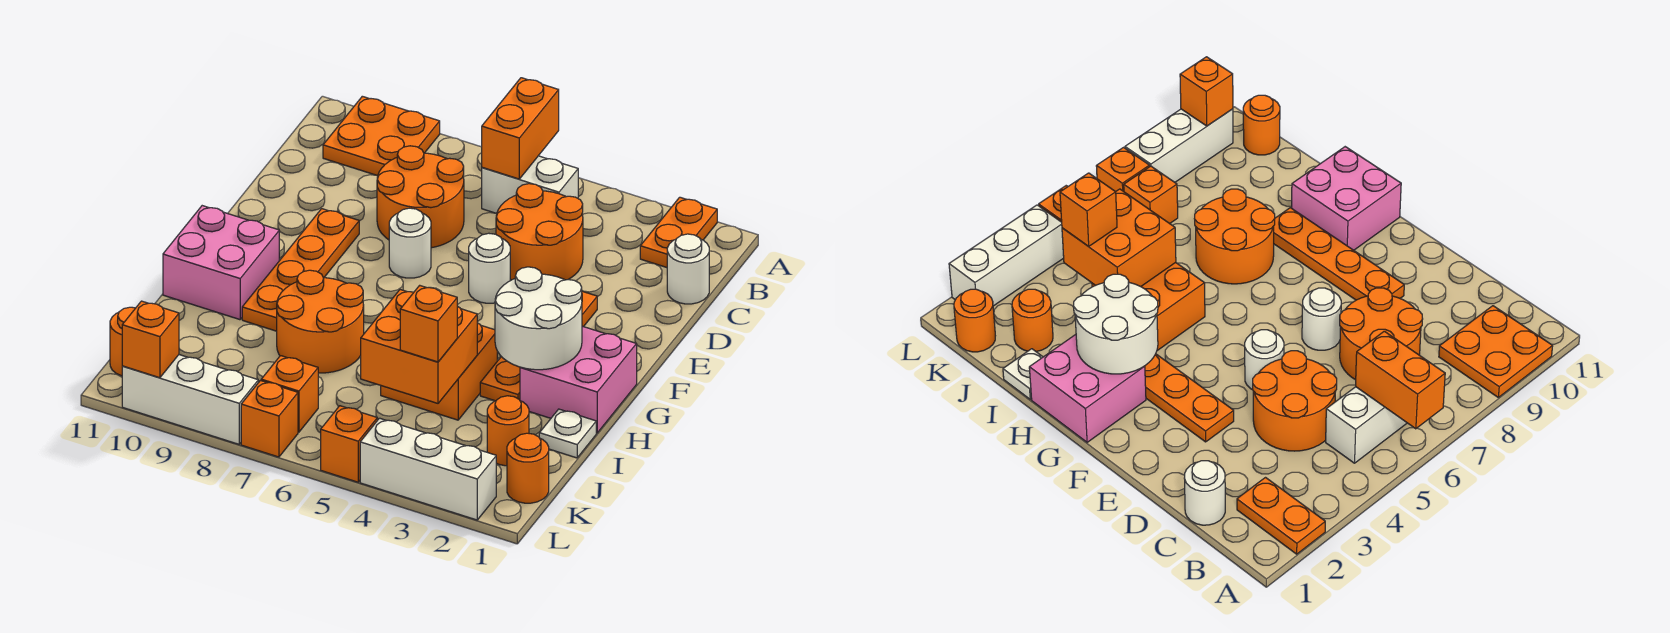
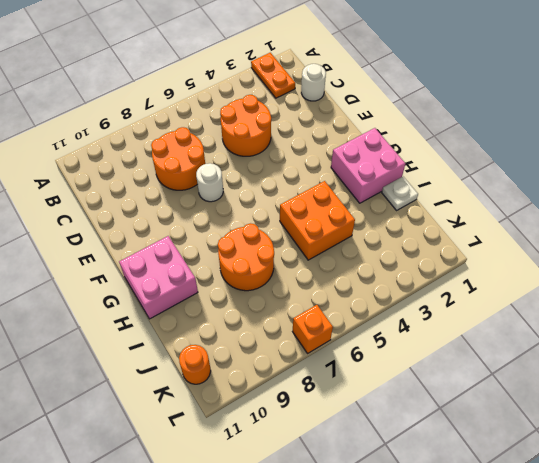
none -> orange 2x2 plate [323,96,440,176]
none -> white 1x2 brick [482,156,578,213]
none -> orange 1x4 plate [480,291,597,401]

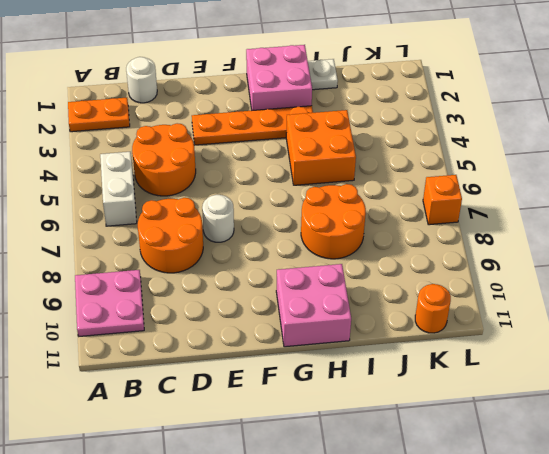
pink 2x2 plate [75,270,144,336] -> orange 2x2 plate [323,96,440,176]
none -> white 1x1 round brick [469,233,510,303]
none -> orange 1x4 plate [242,209,359,331]
none -> orange 1x1 round brick [487,396,529,466]

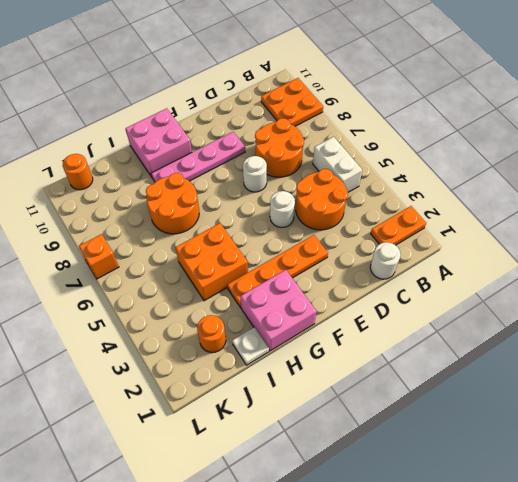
pink 1x4 plate [151,132,245,182] -> orange 1x4 plate [242,209,359,331]
none -> orange 1x1 round brick [507,433,549,503]
none -> orange 1x1 brick [261,356,318,432]
none -> white 1x3 brick [360,418,496,520]

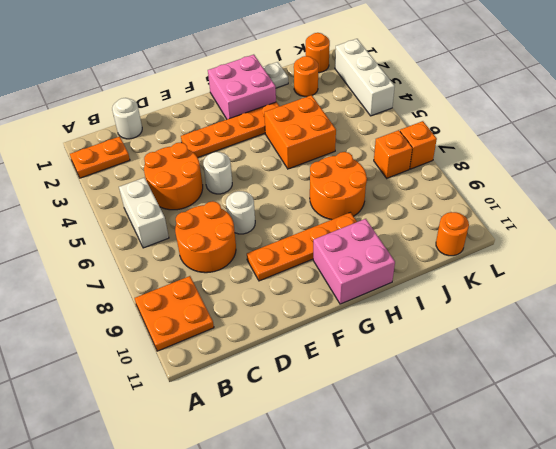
none -> orange 1x1 brick [321,406,377,482]
none -> white 1x3 brick [122,355,258,444]
none -> orange 1x2 brick [482,78,559,179]

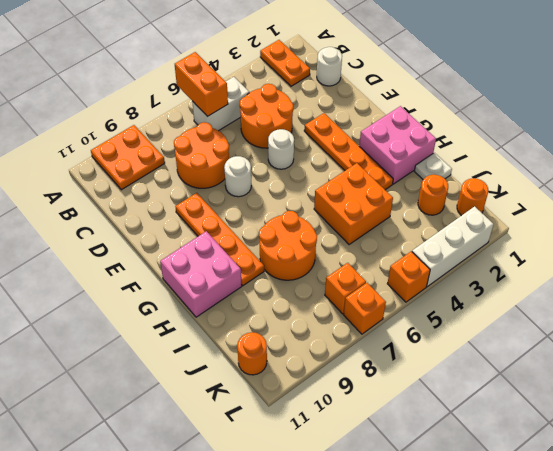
none -> white 1x3 brick [122,355,258,444]
none -> white 2x2 round brick [495,267,582,370]
none -> orange 2x2 brick [361,290,477,403]

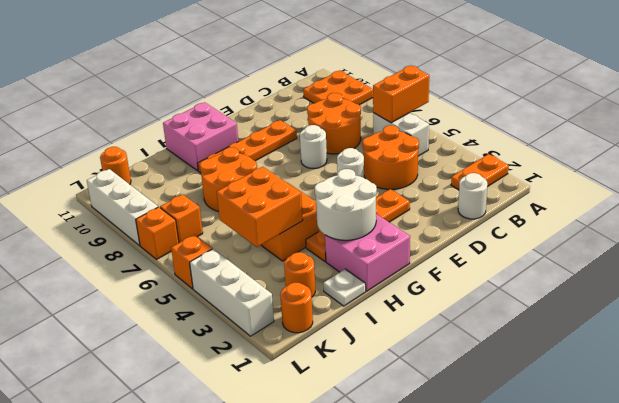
none -> orange 1x1 brick [122,301,179,378]
none -> orange 1x1 brick [400,285,457,362]

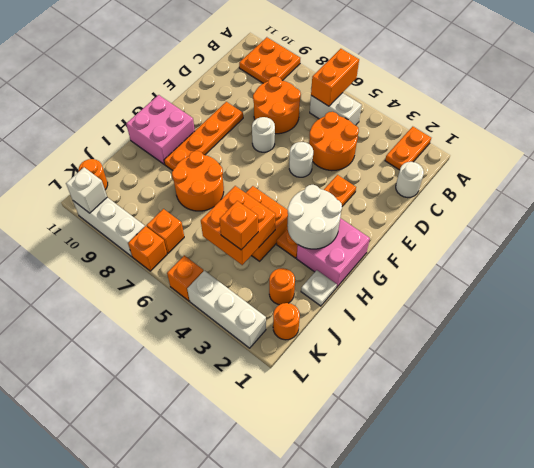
white 1x1 brick [66,167,107,213] -> orange 1x1 brick [122,301,179,378]

